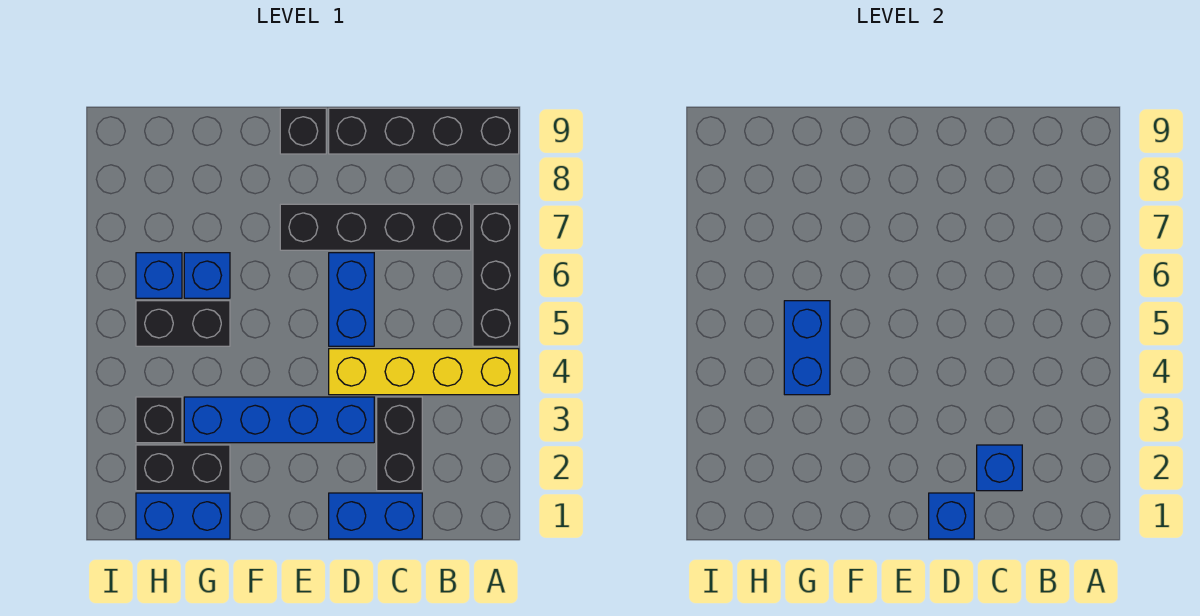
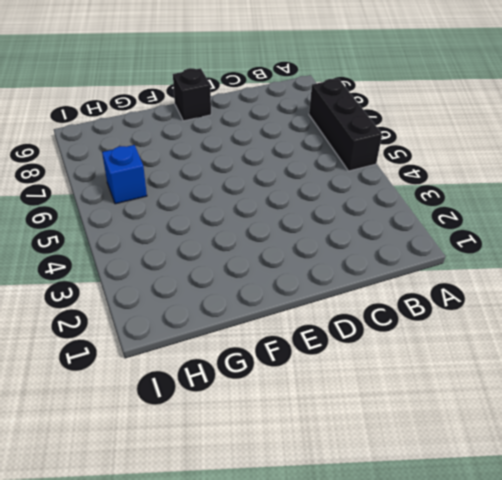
none -> yellow 1x4 brick [329,349,519,395]
none -> black 1x4 brick [329,108,519,154]
none -> black 1x4 brick [280,204,471,250]

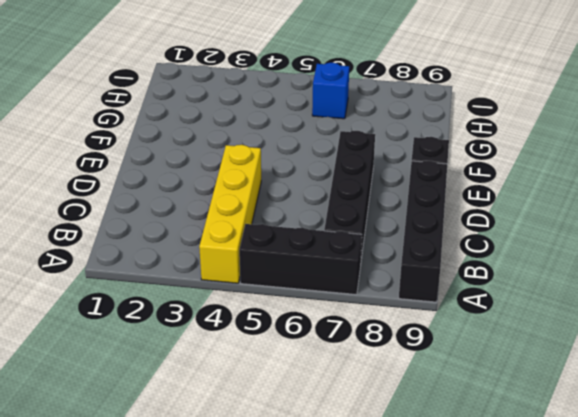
none -> blue 1x2 brick [329,493,422,539]
none -> black 1x2 brick [377,397,422,491]
none -> blue 1x4 brick [184,397,374,443]

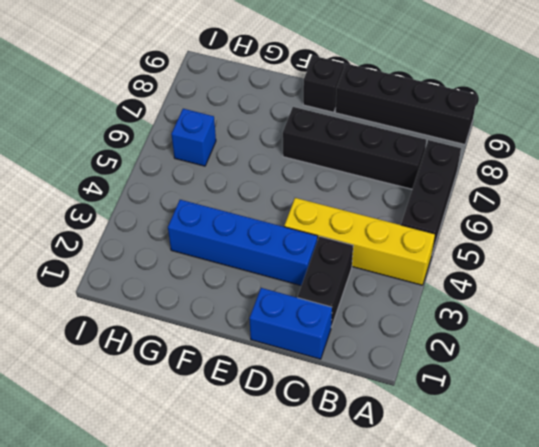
none -> blue 1x2 brick [329,253,374,346]
none -> blue 1x2 brick [136,493,230,539]
none -> black 1x2 brick [136,445,230,491]

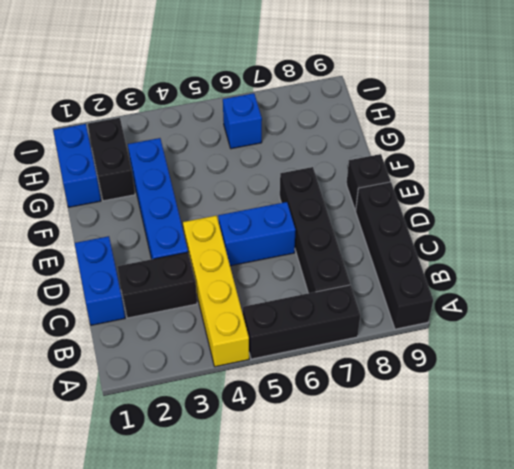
none -> black 1x2 brick [136,301,230,346]
none -> blue 1x1 brick [184,253,230,298]
none -> black 1x1 brick [136,397,182,443]

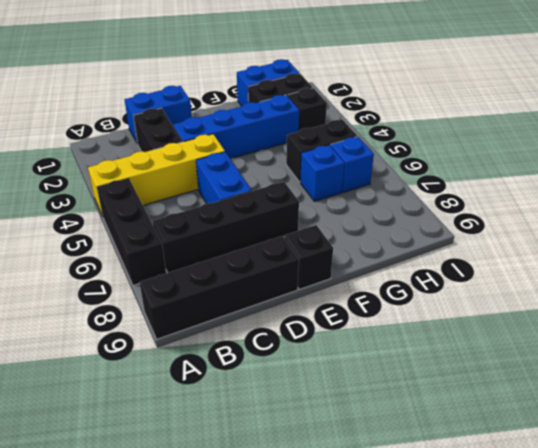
none -> blue 1x1 brick [977,445,1022,491]
none -> blue 1x1 brick [929,493,974,539]
none -> blue 1x2 brick [784,301,830,395]

